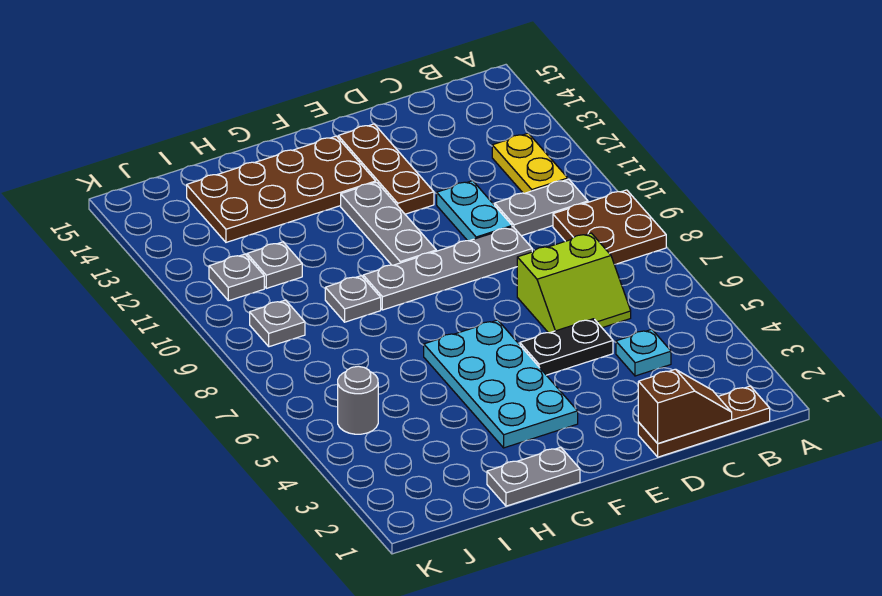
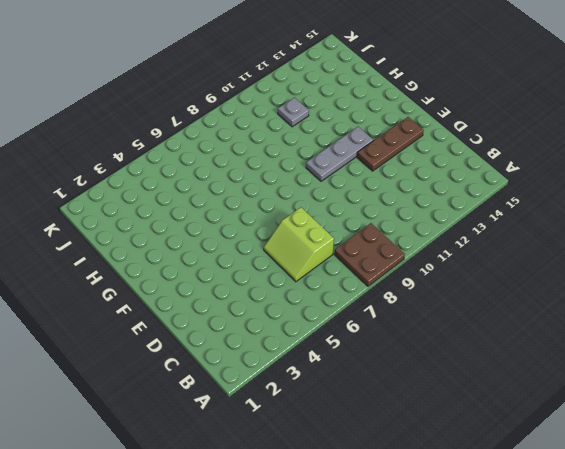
none -> brown 1x3 plate [638,386,770,457]
none -> grey 1x2 plate [495,179,588,236]
none -> yellow 1x2 plate [492,133,568,193]

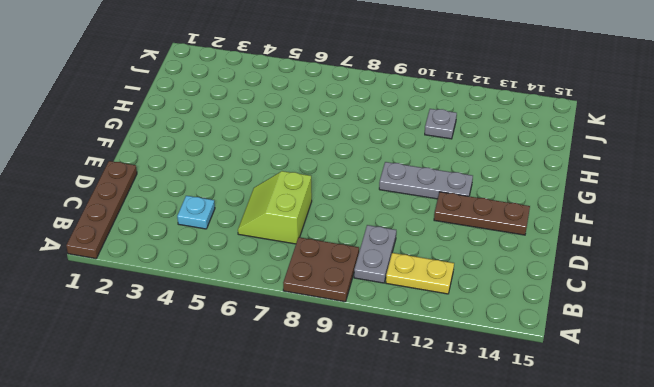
brown 1x4 plate [66,161,137,259] -> brown 1x3 plate [638,386,770,457]
none -> black 1x2 plate [520,319,613,375]
none -> grey 1x4 plate [363,227,532,310]
none -> cyan 1x2 plate [437,181,512,241]

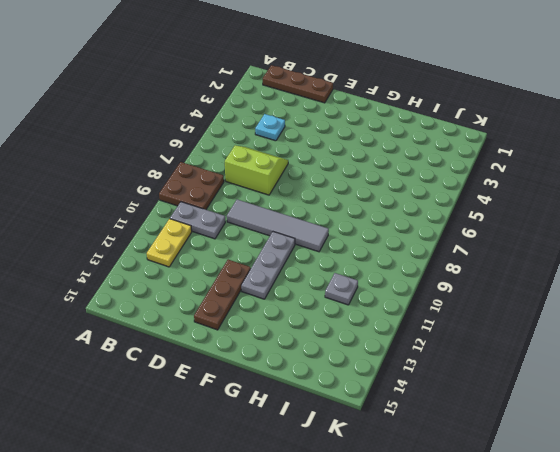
grey 1x4 tile [227,199,329,252] -> grey 1x4 plate [363,227,532,310]
none -> black 1x2 plate [520,319,613,375]
none -> cyan 1x2 plate [437,181,512,241]
none -> cyan 2x4 plate [424,320,578,448]

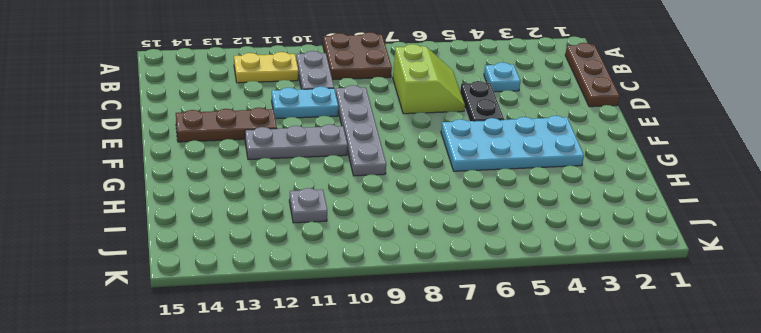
none -> brown 2x4 plate [187,136,376,242]
none -> grey 1x2 plate [487,447,580,506]
none -> grey 1x1 plate [325,276,381,322]

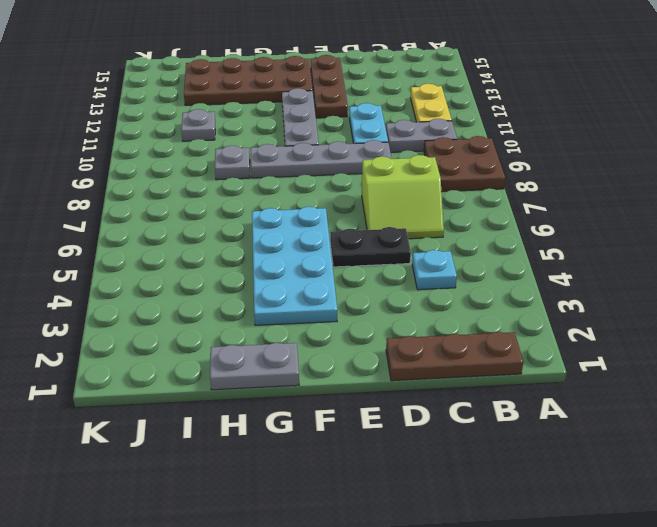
none -> grey 1x1 round brick [338,366,378,434]
none -> grey 1x1 plate [250,300,305,347]
none -> grey 1x1 plate [209,254,264,301]

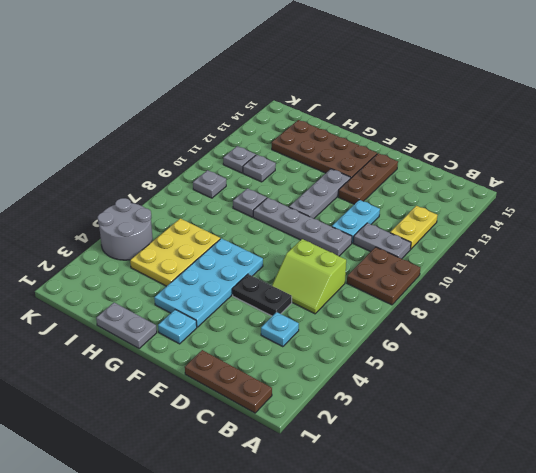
cyan 1x1 plate [158,310,197,344] -> none
yellow 2x3 plate [130,218,220,286] -> none
grey 2x2 round brick [98,198,153,260] -> grey 1x1 round brick [338,366,378,434]
none -> brown 1x2 slope [638,369,732,444]

